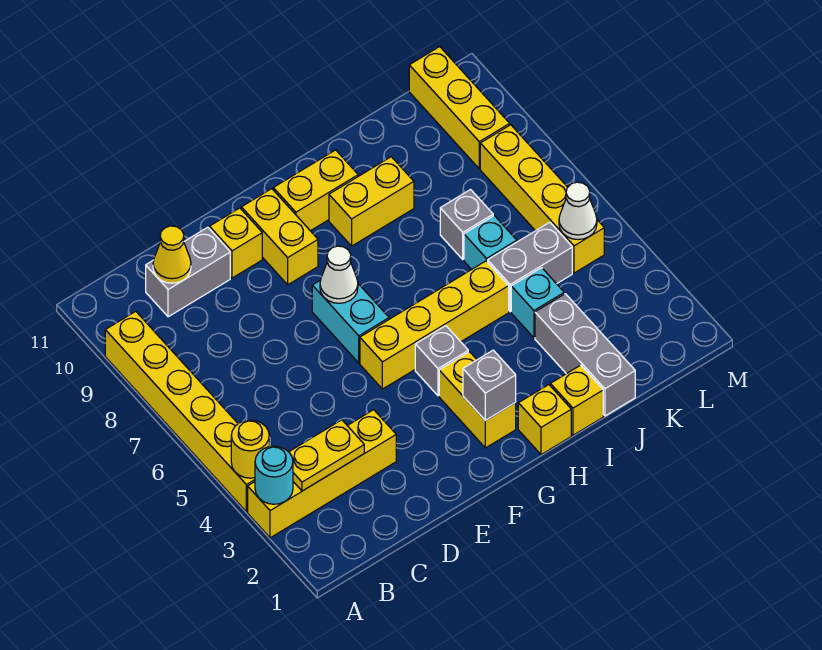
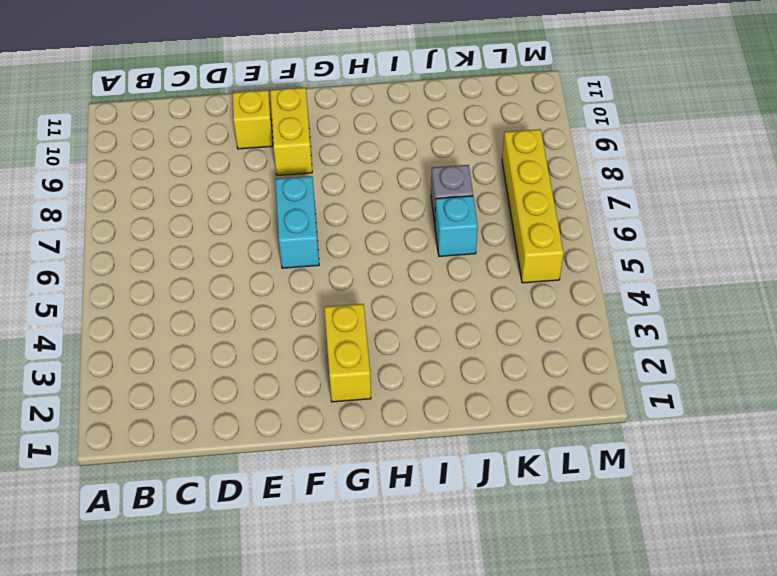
none -> yellow 1x4 brick [248,410,396,538]
none -> yellow 1x6 brick [105,311,255,512]
none -> grey 1x2 brick [146,227,230,317]

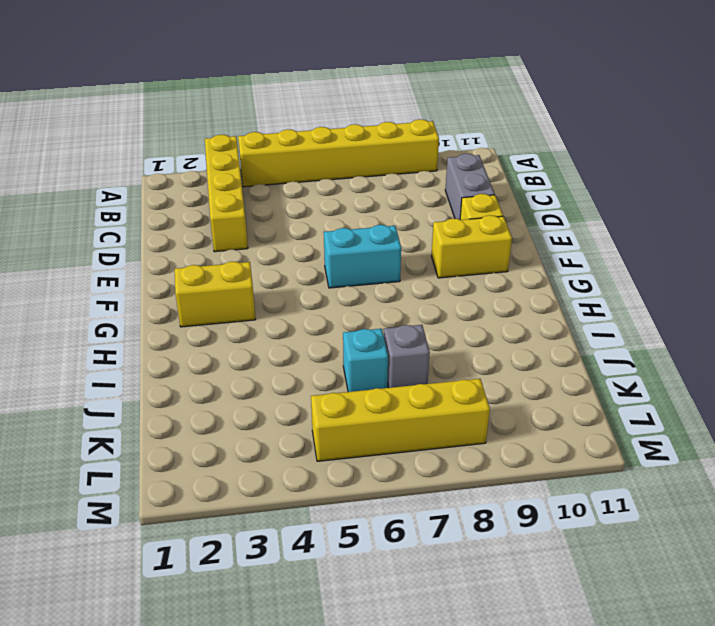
none -> yellow 1x4 brick [360,261,509,389]
none -> grey 1x1 brick [415,326,468,396]
none -> yellow 1x2 brick [273,150,358,231]

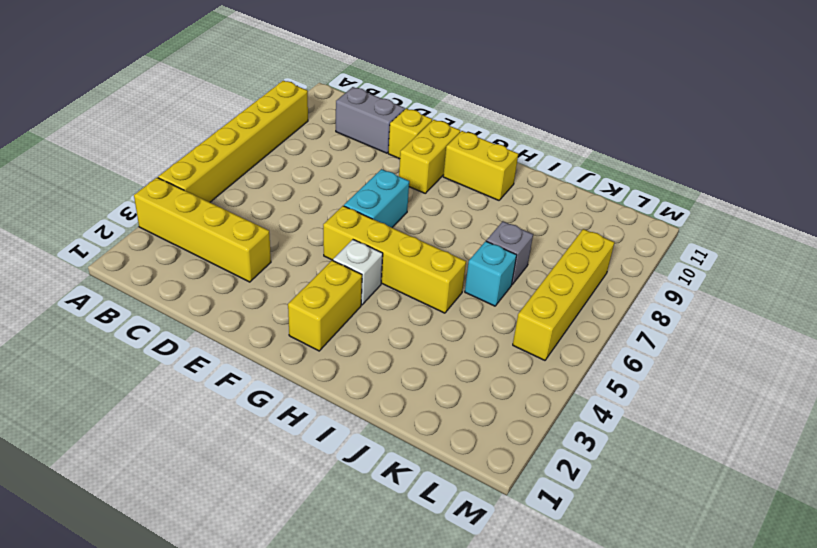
white 1x1 brick [333,240,383,305] -> grey 1x1 brick [415,326,468,396]
none -> yellow 1x1 brick [518,385,571,455]
none -> yellow 1x2 brick [329,157,414,246]
none -> yellow 1x1 brick [550,365,603,435]

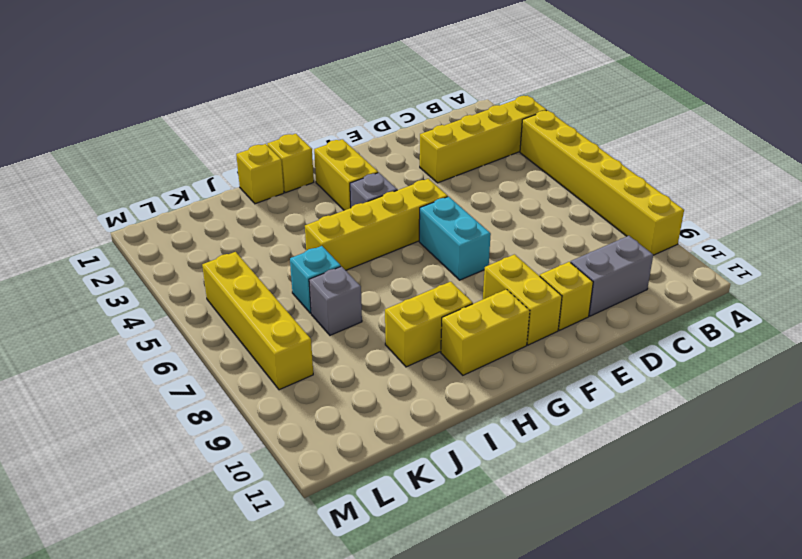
none -> grey 1x3 brick [535,294,635,416]
none -> cyan 1x1 brick [511,268,564,338]
none -> grey 1x2 brick [488,222,572,312]

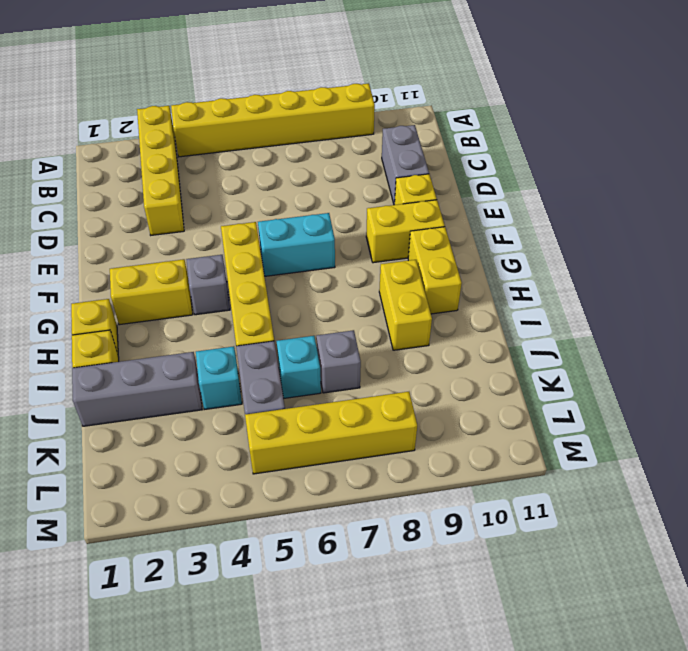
none -> yellow 1x3 brick [409,47,510,169]
none -> cyan 1x1 round brick [255,446,293,504]
none -> yellow 1x1 round brick [231,420,269,478]

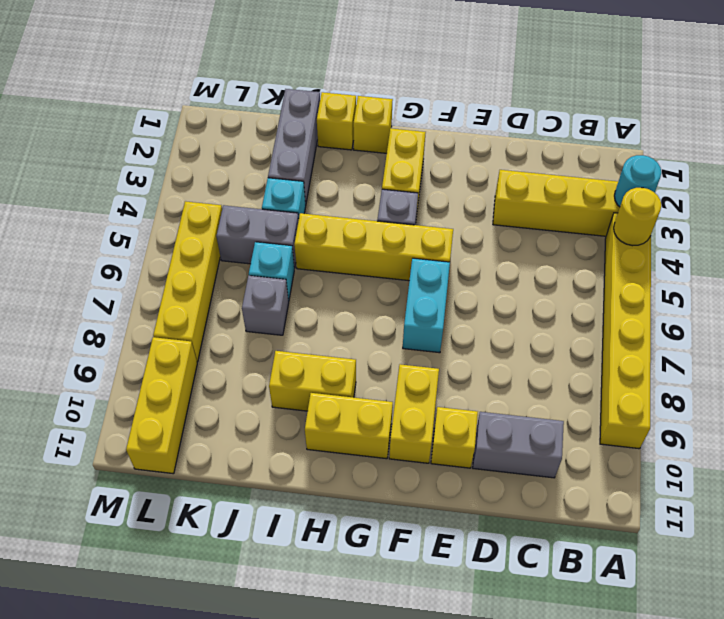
none -> yellow 1x2 plate [289,420,364,491]
none -> yellow 1x1 cone [153,226,191,283]
none -> white 1x1 cone [320,246,358,303]

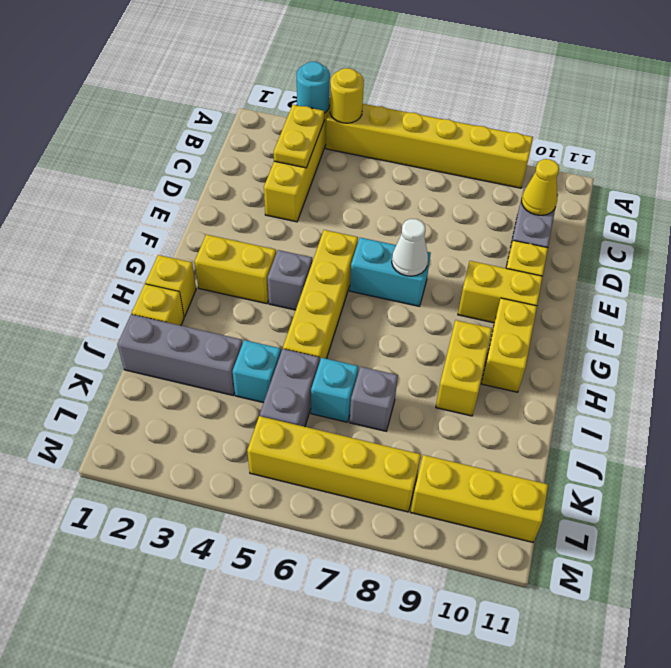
none -> grey 1x1 brick [463,350,516,421]
none -> white 1x1 cone [559,182,597,240]

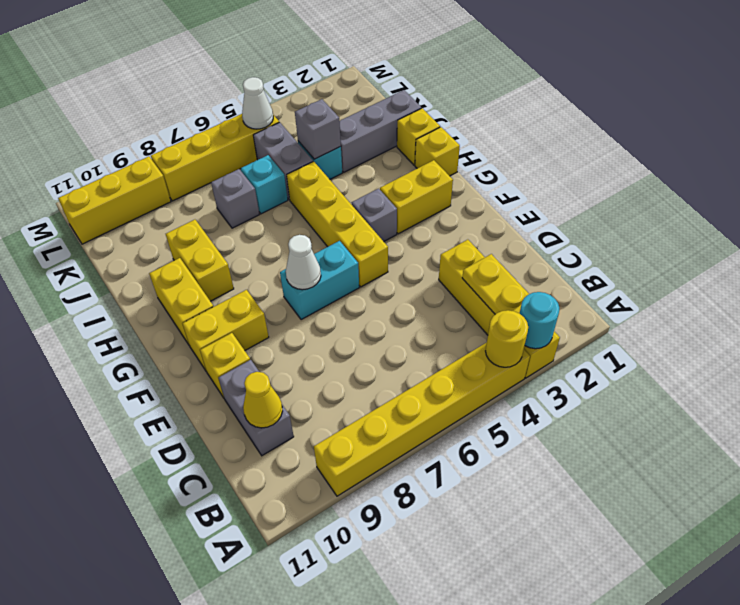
grey 1x1 brick [295,99,341,159] -> grey 1x1 brick moved to [463,350,516,421]

